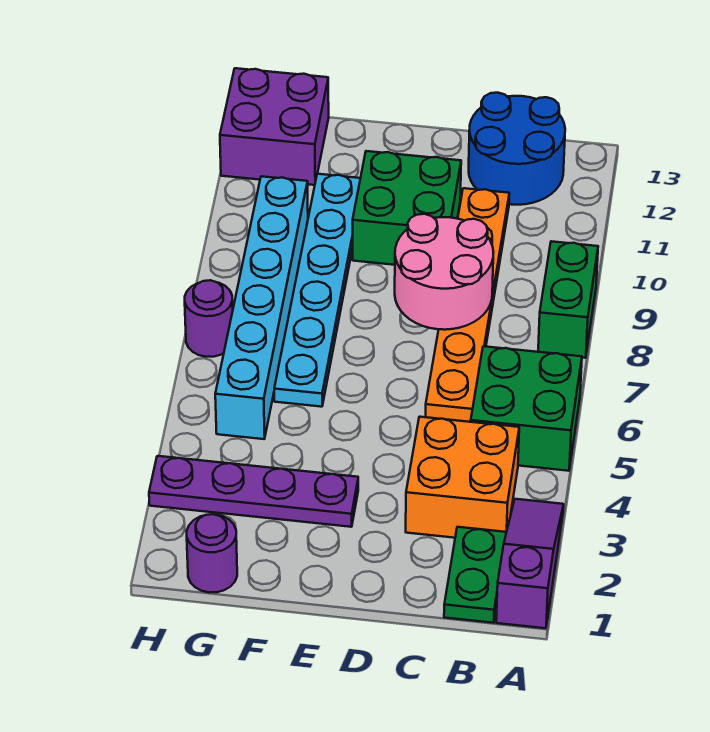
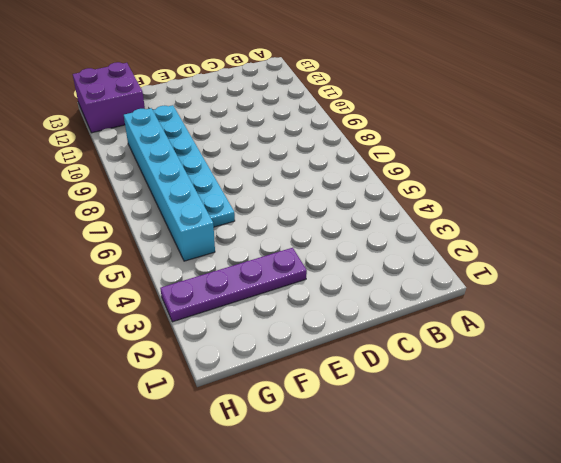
none -> purple 1x3 slope [496,499,564,628]
none -> green 2x2 brick [471,346,582,471]
none -> green 1x2 brick [538,241,598,358]

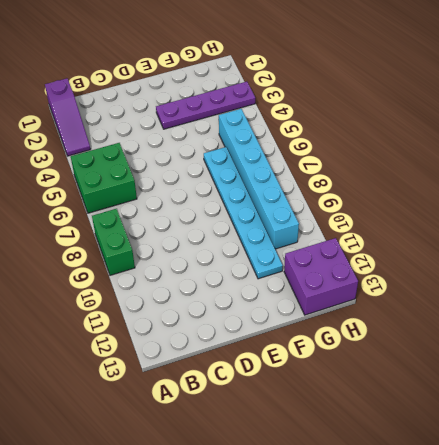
none -> green 1x2 plate [444,527,506,623]
none -> orange 2x2 brick [406,417,519,538]
none -> blue 2x2 round brick [469,93,565,205]

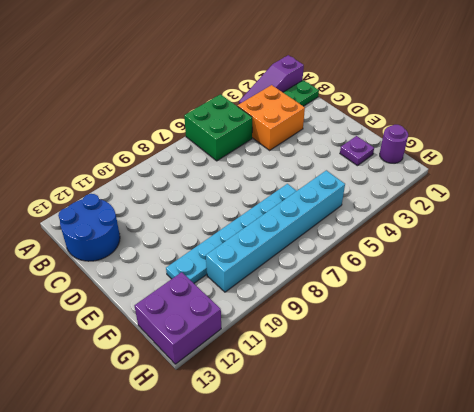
purple 1x1 plate [340,136,374,166] -> none
none -> green 1x2 brick [538,241,598,358]
none -> orange 1x6 plate [426,188,509,422]
none -> green 2x2 brick [353,151,461,265]

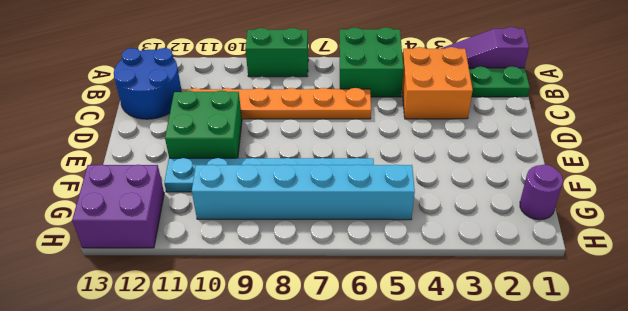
none -> purple 1x4 plate [149,456,358,527]
none -> purple 1x1 round brick [185,280,233,357]
none -> pink 2x2 round brick [395,214,493,330]

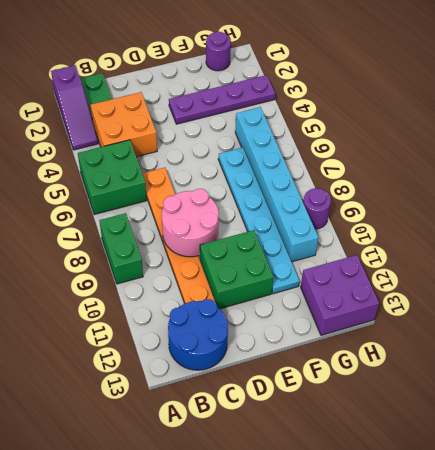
purple 1x1 round brick [303,188,331,229] -> purple 1x1 round brick moved to [185,280,233,357]

